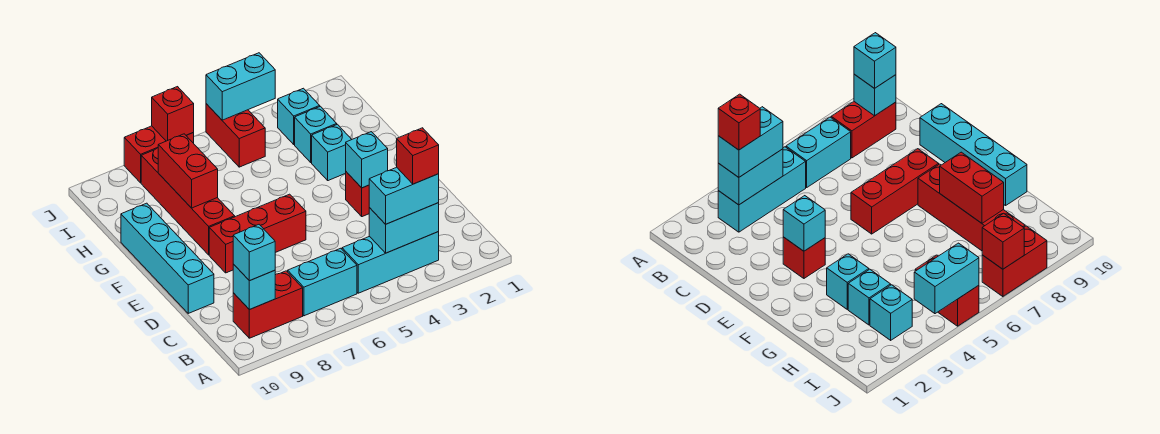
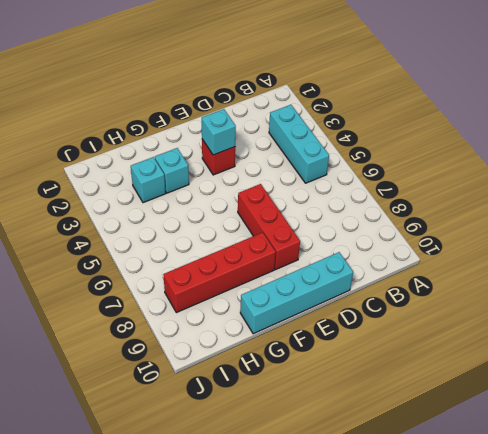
none -> cyan 1x2 brick [288,248,357,316]
none -> red 1x2 brick [233,271,303,338]
none -> cyan 1x1 brick [278,88,320,144]

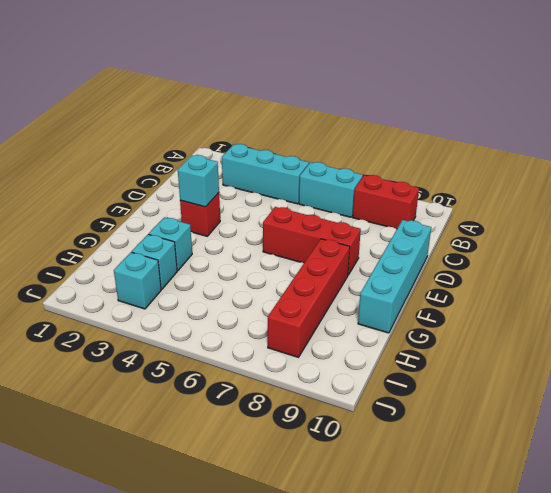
none -> red 1x2 brick [206,104,265,167]
none -> red 1x2 brick [124,126,194,183]
none -> cyan 1x2 brick [369,203,439,253]

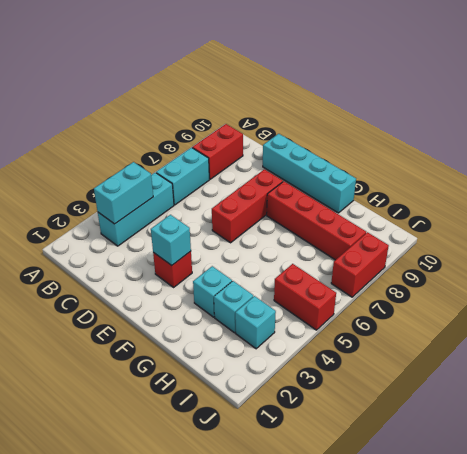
none -> cyan 1x1 brick [233,264,275,310]
none -> red 1x2 brick [158,134,218,208]
none -> cyan 1x2 brick [206,53,275,120]

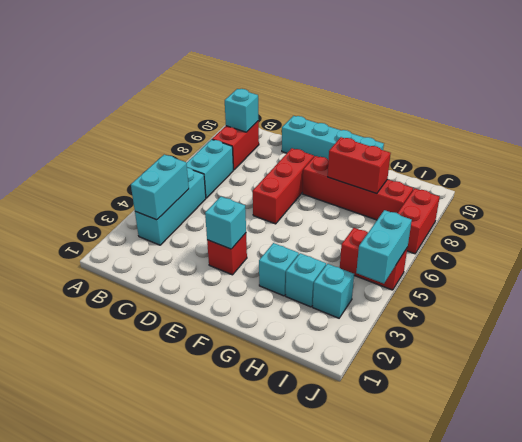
none -> red 1x1 brick [152,87,194,141]
none -> cyan 1x2 brick [369,167,439,224]
none -> cyan 1x1 brick [233,225,275,281]

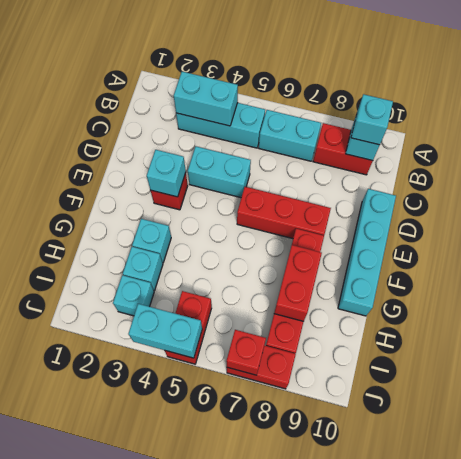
cyan 1x2 brick [188,147,251,198] -> cyan 1x2 brick moved to [369,167,439,224]
none -> red 1x1 brick [397,128,439,184]

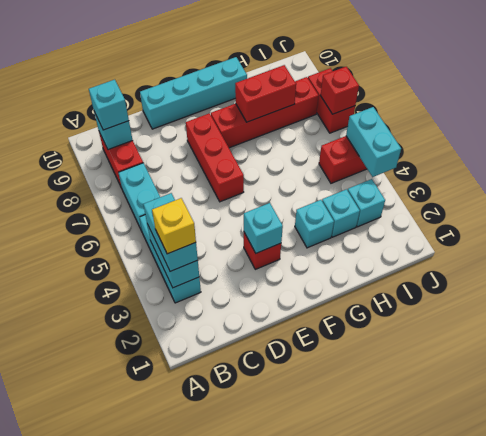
yellow 1x1 brick [152,198,196,254] -> red 1x1 brick [397,128,439,184]

